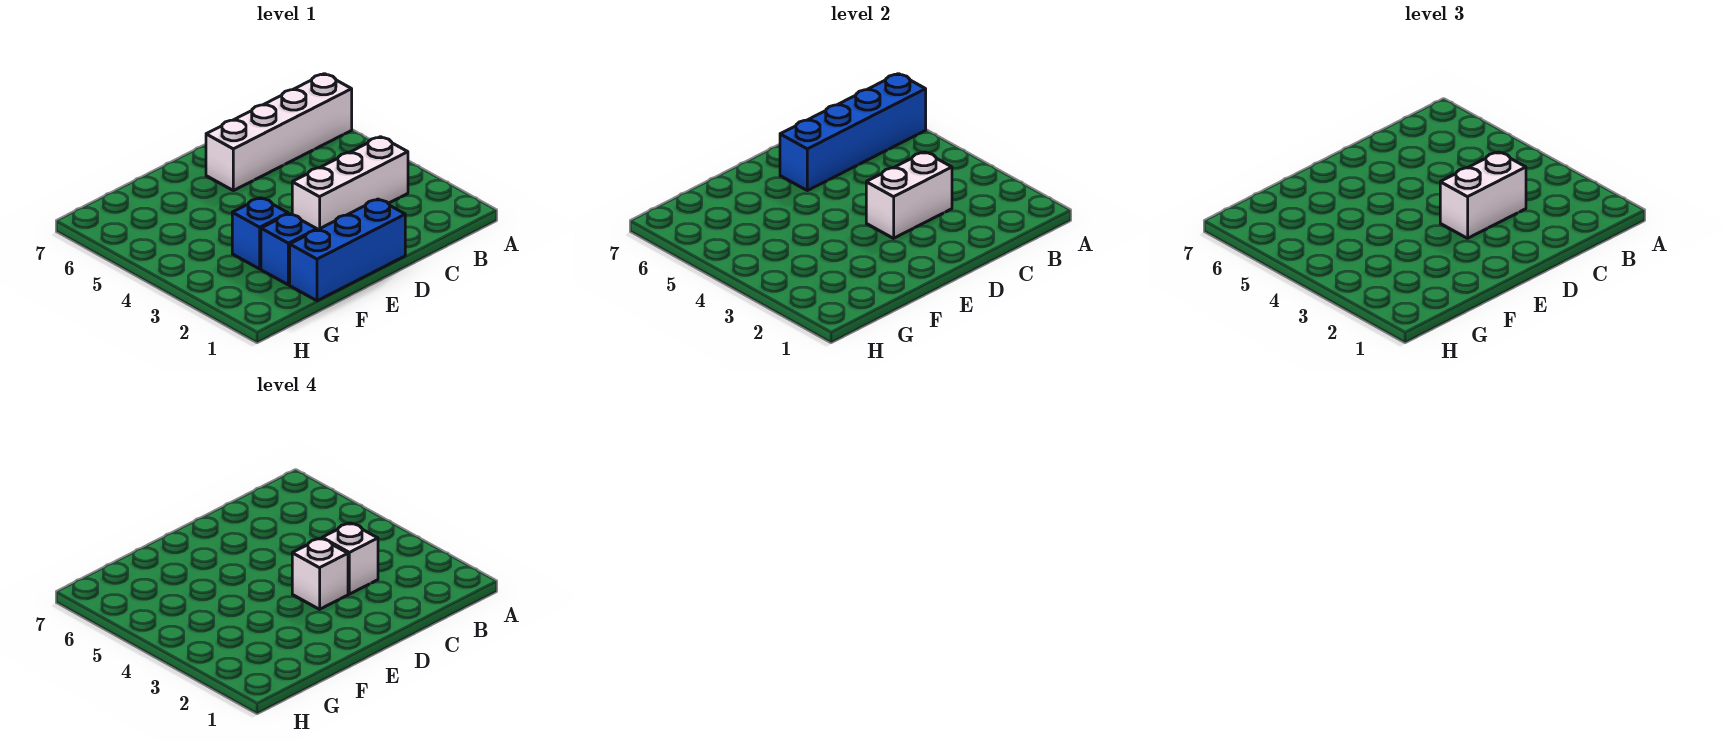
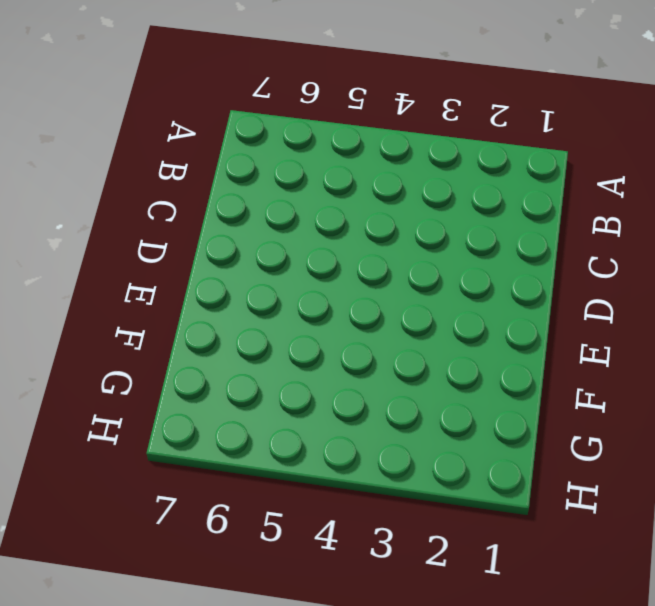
none -> white 1x4 brick [206,74,352,191]
none -> white 1x3 brick [292,137,408,230]

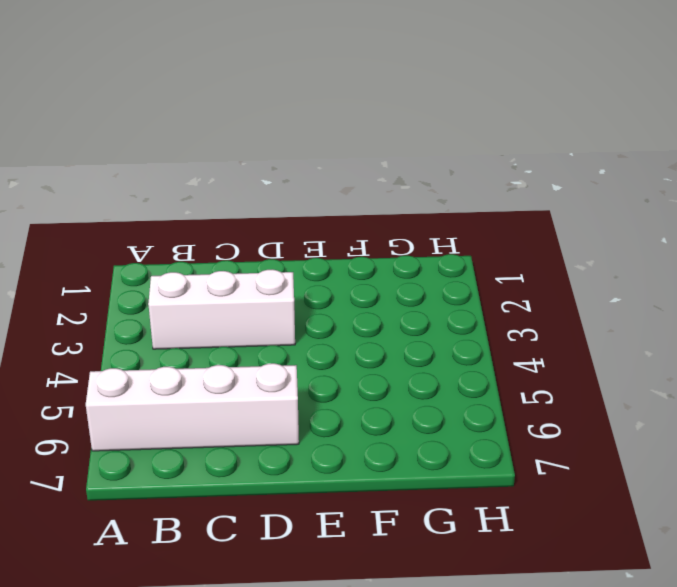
none -> blue 1x3 brick [290,199,405,301]
none -> blue 1x1 brick [261,214,317,285]

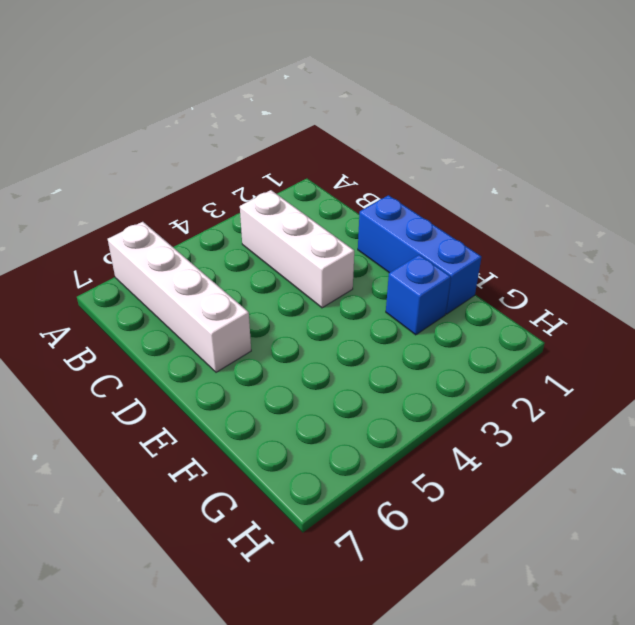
none -> blue 1x1 brick [232,198,288,269]
none -> blue 1x4 brick [780,74,926,191]

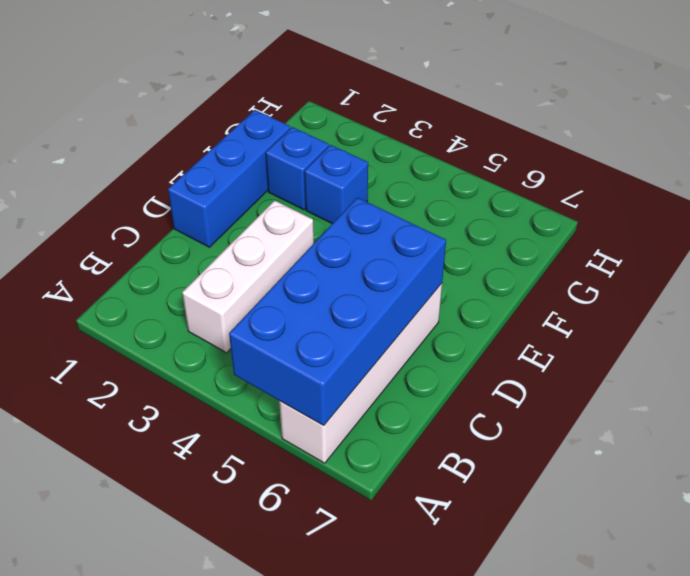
blue 2x4 brick [229,198,446,426] -> blue 1x4 brick [780,74,926,191]
none -> white 1x2 brick [866,152,952,238]
none -> white 1x2 brick [1440,152,1526,238]

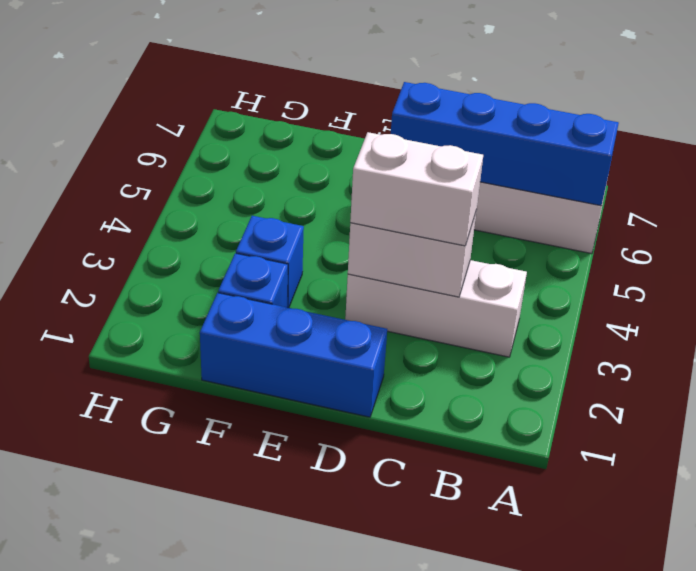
none -> white 1x1 brick [322,523,378,594]
none -> white 1x1 brick [292,538,348,609]

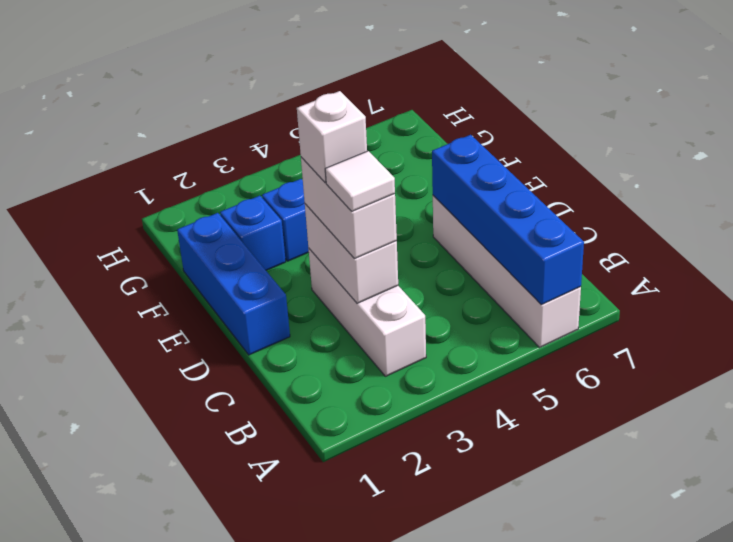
white 1x1 tile [325,151,395,211] -> white 1x1 brick [322,523,378,594]

